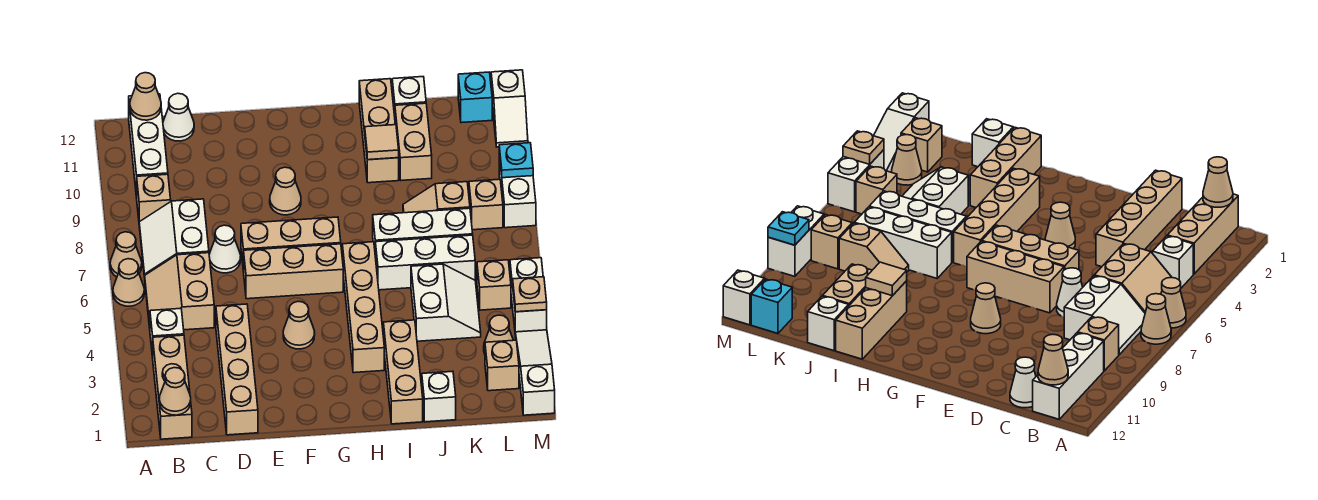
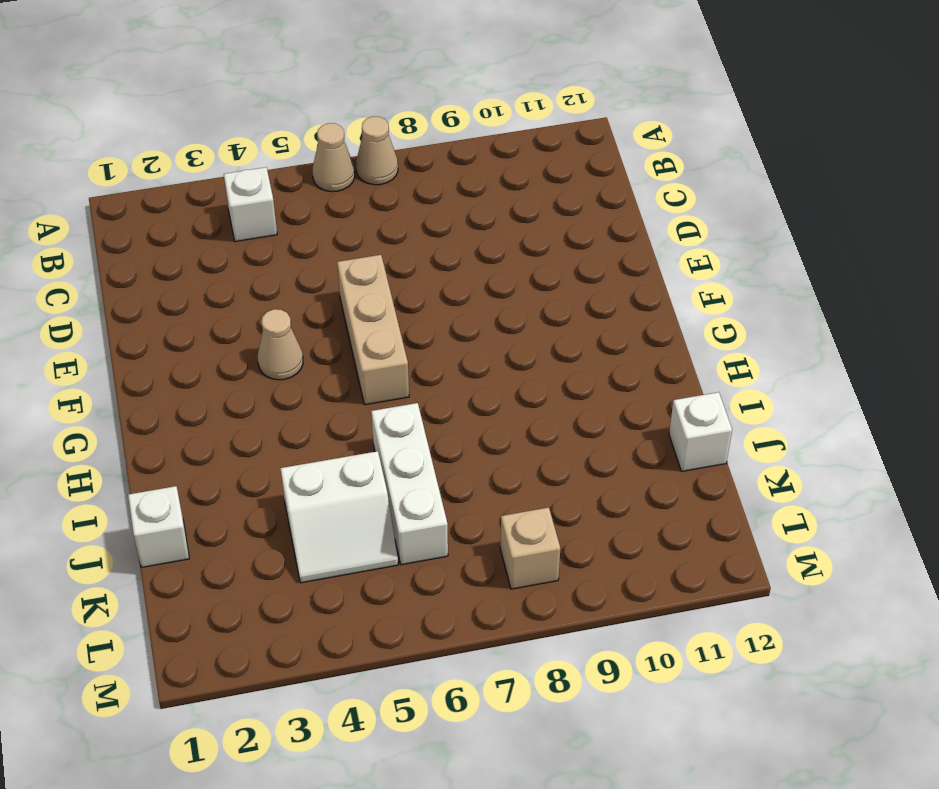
none -> tan 1x3 brick [153,335,192,439]
none -> tan 2x2 slope [145,253,214,330]
none -> white 2x2 slope [139,199,209,278]
none -> tan 1x1 brick [137,174,171,222]

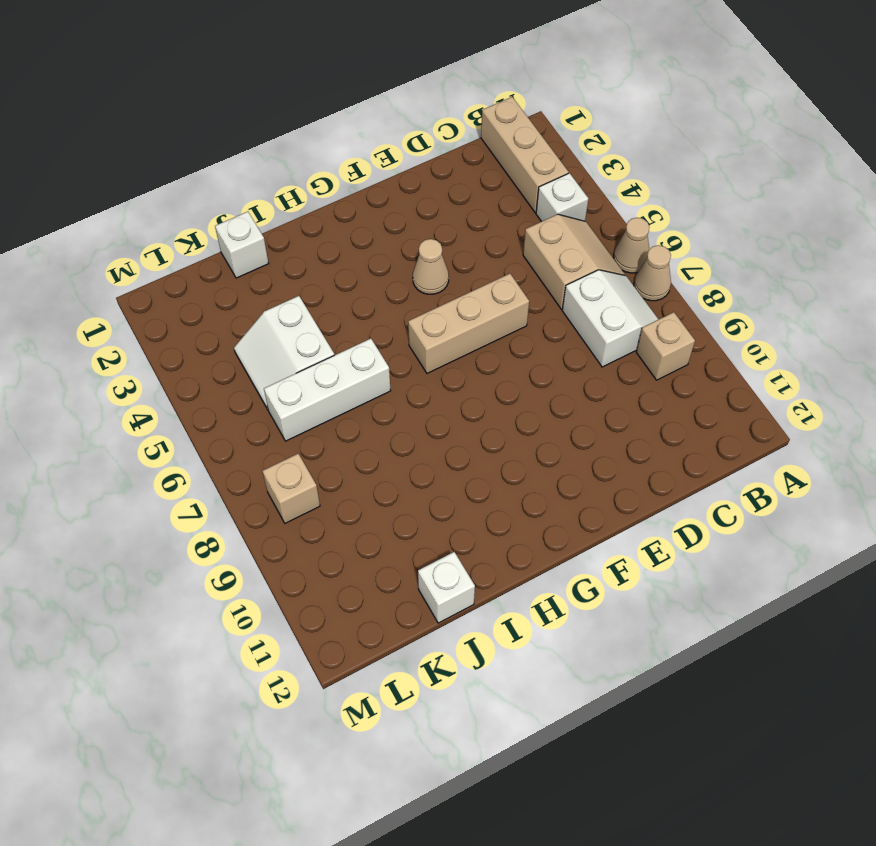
none -> white 1x3 brick [129,94,168,198]
none -> white 1x1 cone [163,93,194,141]
none -> tan 1x4 brick [216,304,258,435]
none -> white 1x1 cone [209,225,241,273]

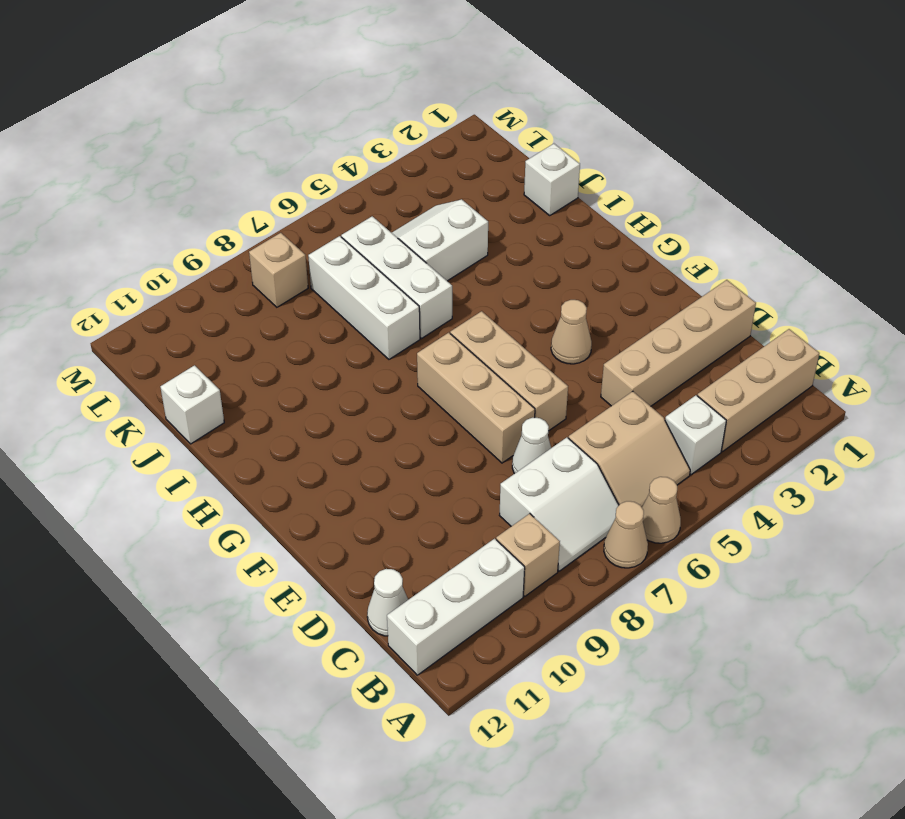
none -> tan 1x1 cone [270,167,301,215]
none -> tan 1x4 brick [342,242,384,373]
none -> tan 1x3 brick [383,320,423,424]
none -> tan 1x3 brick [359,79,399,183]

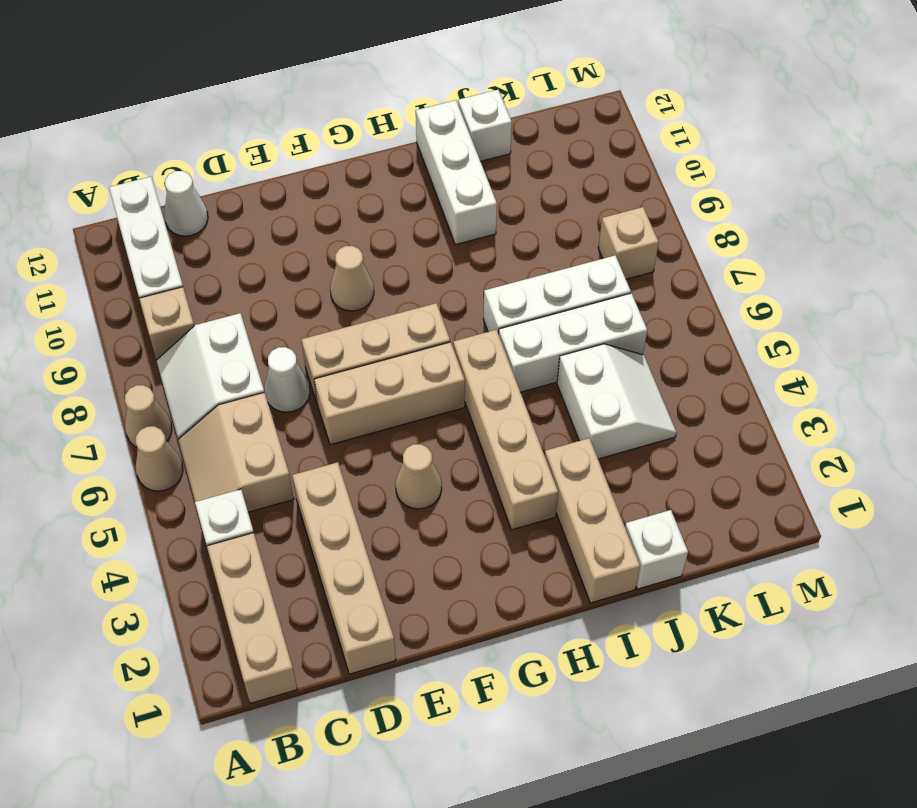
white 1x3 brick [416,100,497,245] -> tan 1x3 brick [359,79,399,183]
none -> tan 1x2 slope [403,182,470,213]
none -> tan 1x2 brick [395,103,432,180]
none -> tan 1x1 brick [485,340,519,391]
none -> tan 1x1 cone [484,315,513,354]

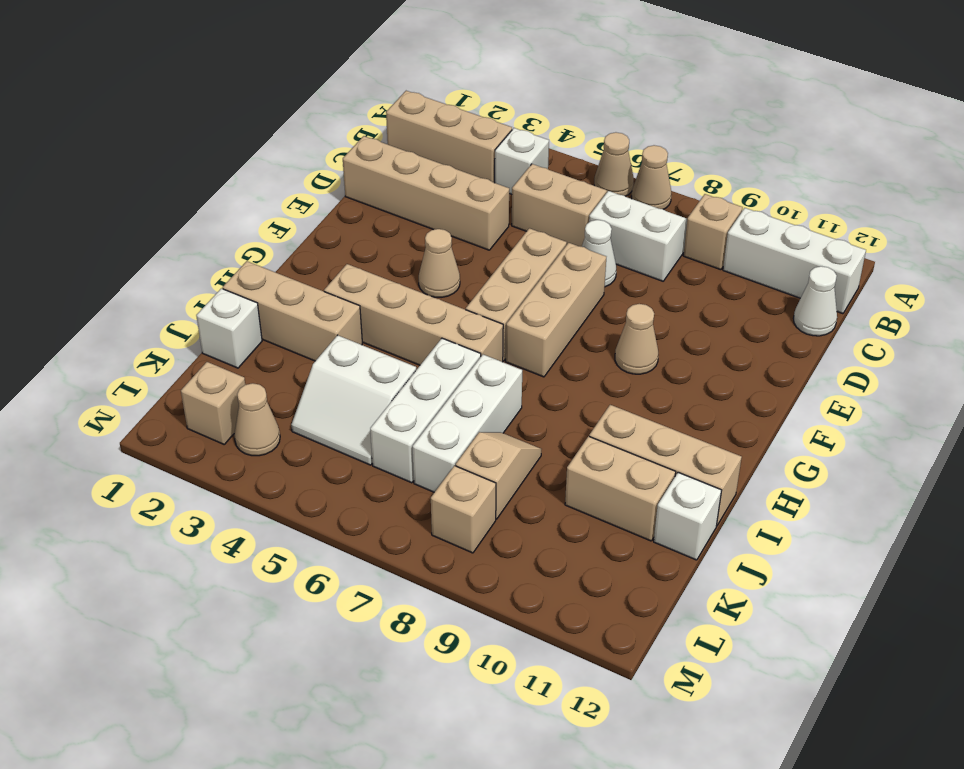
none -> tan 1x1 brick [477,260,511,310]
none -> cyan 1x1 brick [458,72,492,123]
none -> white 1x3 slope [515,330,555,415]
none -> white 1x2 brick [510,258,547,332]

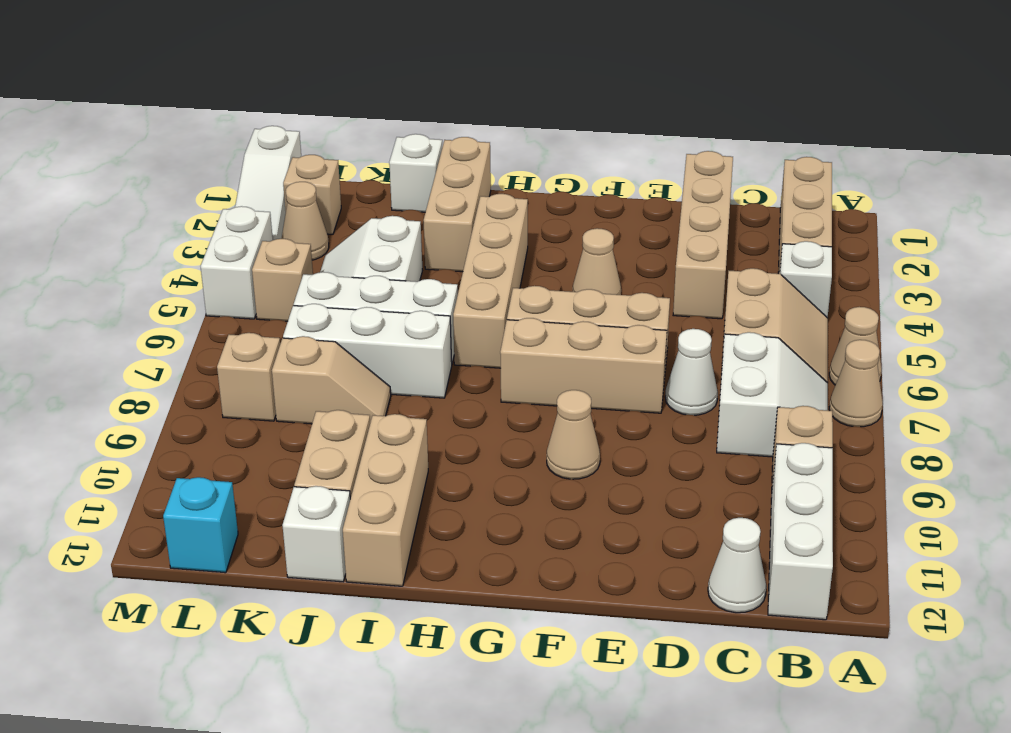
none -> white 1x2 brick [499,155,536,228]
none -> white 1x2 slope [491,70,528,147]
none -> tan 1x1 cone [159,368,191,415]
none -> tan 1x1 cone [130,73,161,120]

